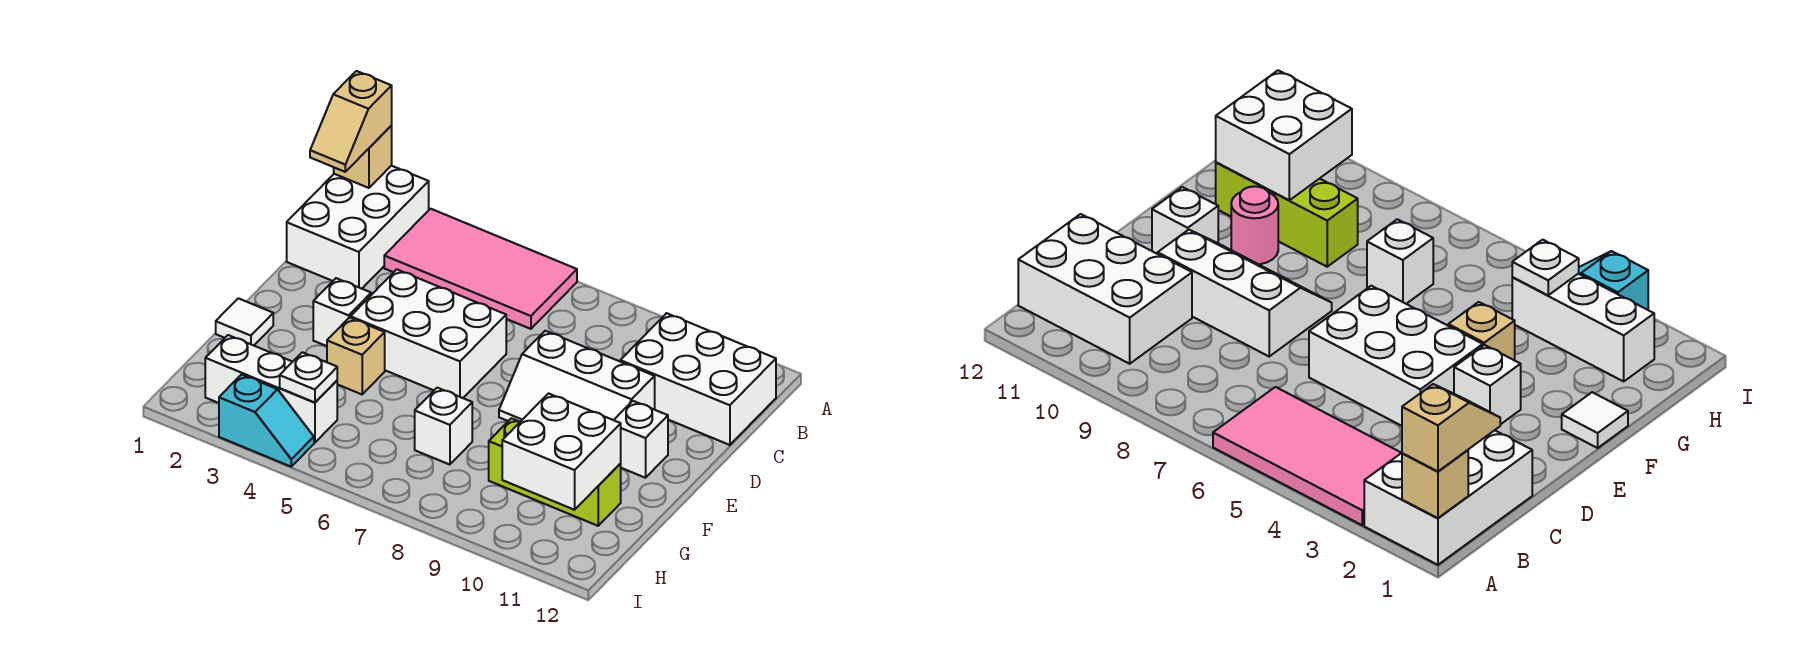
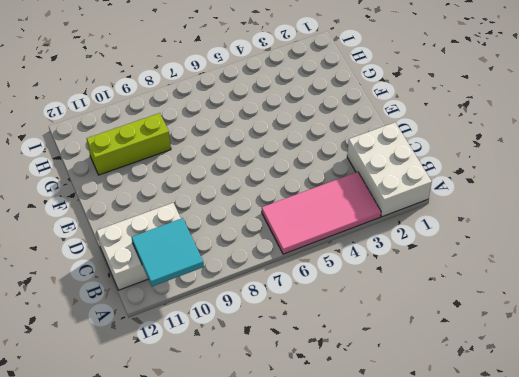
cyan 2x2 tile [131,218,204,286] -> none
none -> white 2x3 brick [351,269,506,398]
none -> white 2x3 slope [499,331,655,421]
none -> white 1x1 brick [313,278,371,346]

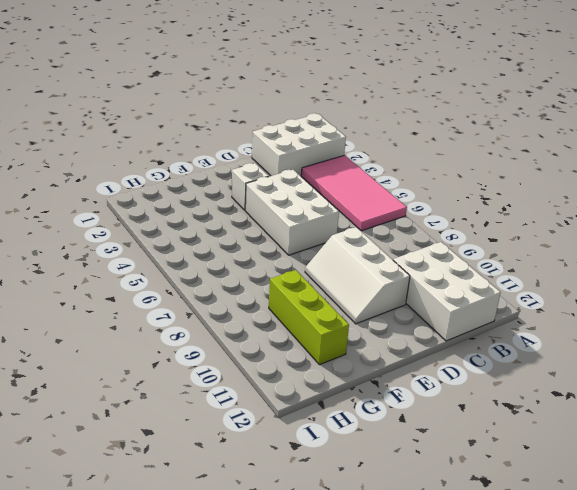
none -> white 1x1 brick [614,401,668,478]
none -> white 1x1 tile [216,298,273,345]
none -> tan 1x1 brick [327,318,385,394]

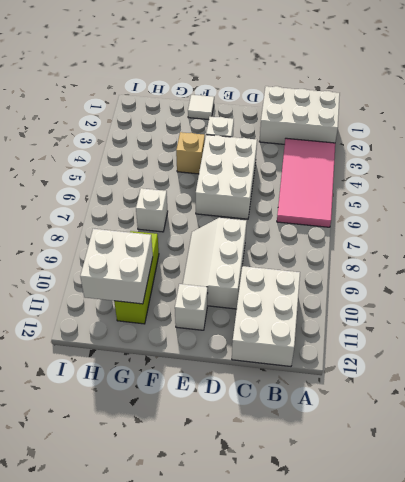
none -> pink 1x1 round brick [1231,186,1278,264]
none -> white 1x3 brick [205,335,337,443]
none -> cyan 1x2 slope [219,374,314,467]

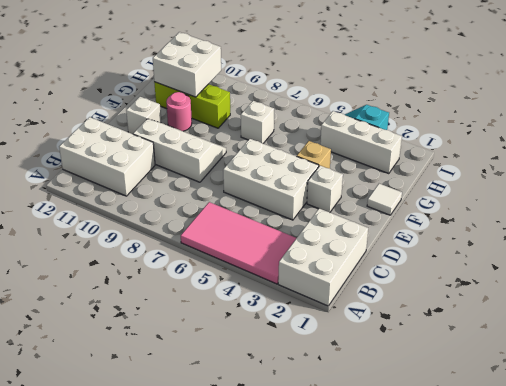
none -> tan 1x1 brick [334,126,392,188]
none -> white 1x1 plate [280,352,337,402]
none -> tan 1x2 slope [310,71,392,172]

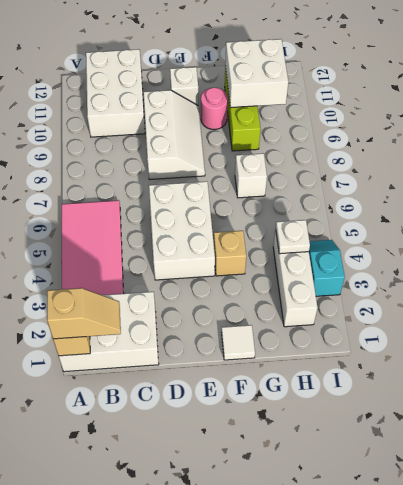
none -> white 1x1 brick [313,278,371,346]

